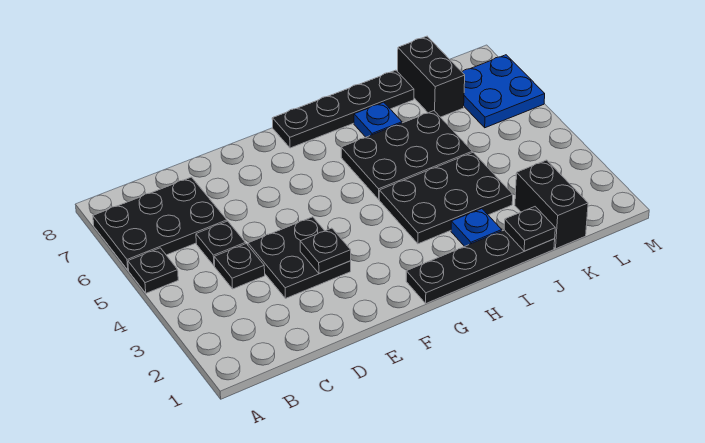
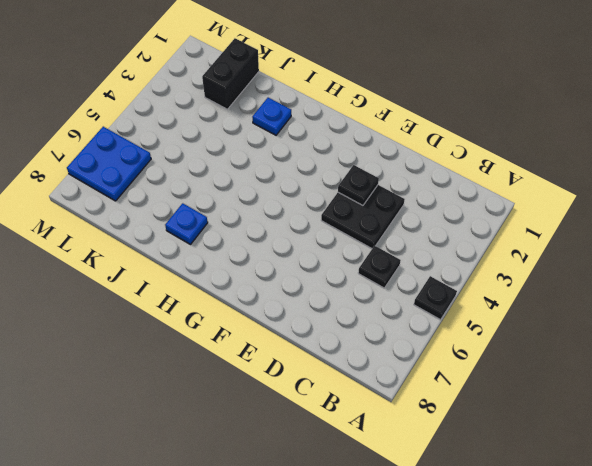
none -> black 2x3 plate [93,177,227,270]
none -> black 1x1 plate [214,244,265,289]
none -> black 1x4 plate [406,230,555,303]

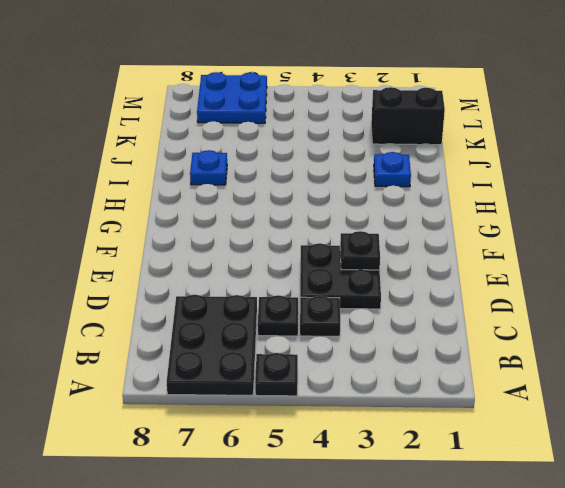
none -> black 1x4 plate [406,230,555,303]
none -> black 1x4 plate [272,70,414,148]
none -> black 2x3 plate [379,152,513,244]

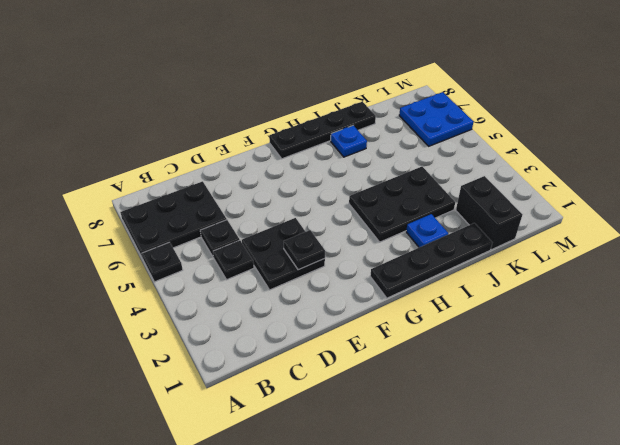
none -> black 2x3 plate [341,111,472,200]
none -> black 1x2 brick [398,36,465,117]
none -> black 1x1 plate [504,207,555,251]

